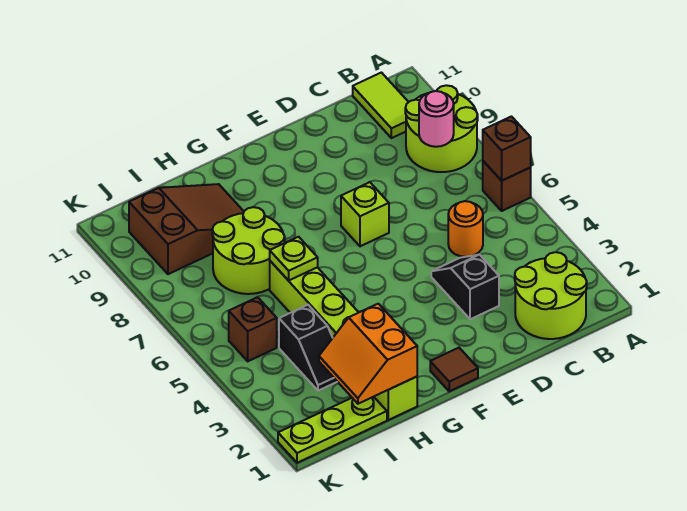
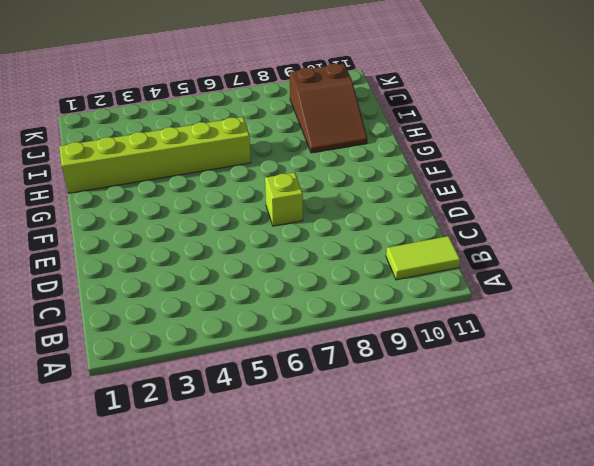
none -> brown 1x1 brick [483,161,531,211]
none -> lime 2x2 round brick [405,85,478,172]
none -> lime 2x2 round brick [515,252,587,339]

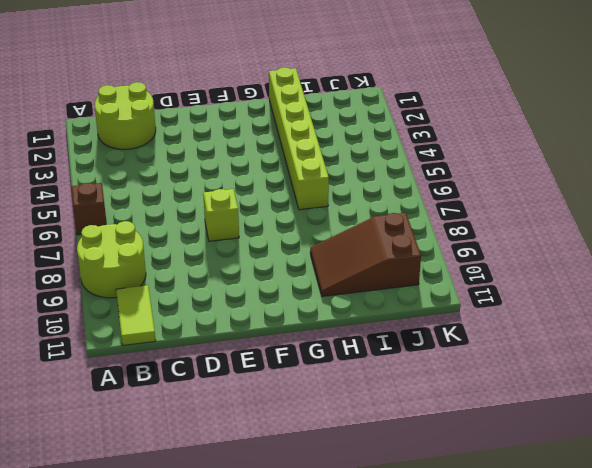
none -> orange 1x1 round brick [448,201,483,257]
none -> black 1x2 slope [431,255,499,319]
none -> brown 1x1 tile [430,348,478,391]

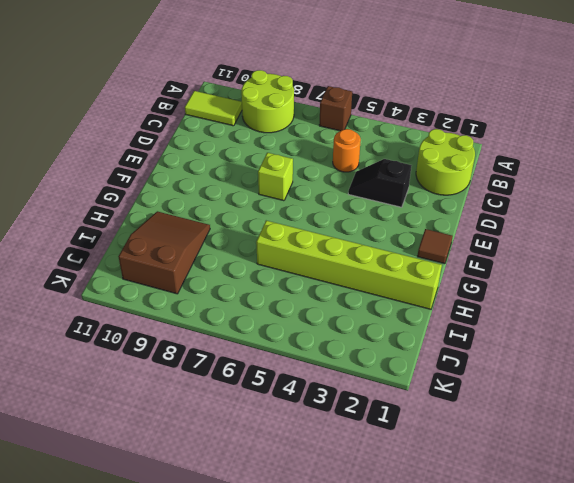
none -> lime 2x2 round brick [212,207,285,294]
none -> lime 1x3 plate [278,397,387,463]
none -> black 1x2 slope [279,305,337,391]

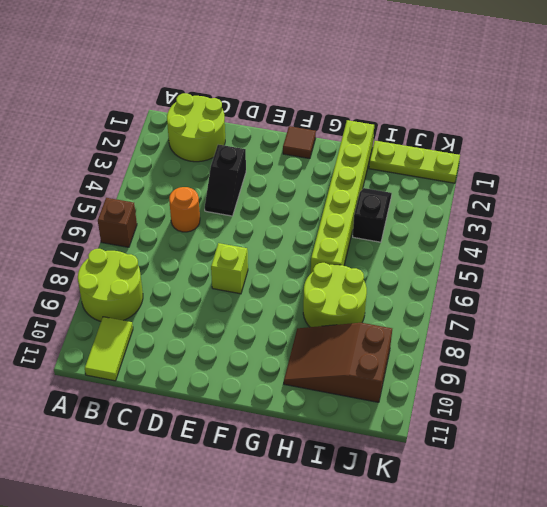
none -> brown 1x1 brick [229,297,277,361]
none -> brown 1x1 brick [483,117,531,181]
none -> pink 1x1 round brick [419,91,454,147]

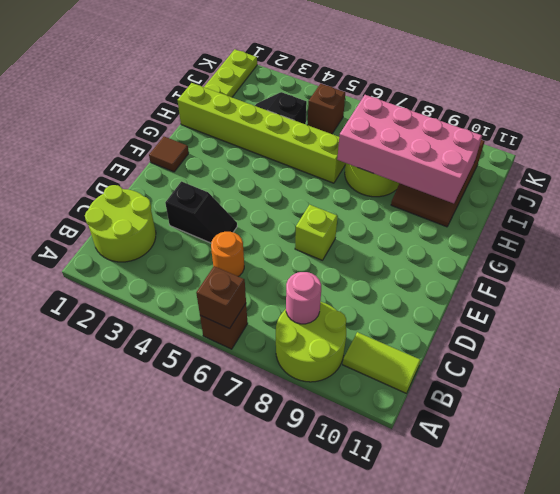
pink 2x4 brick [337,95,482,203] -> none
none -> orange 2x2 slope [319,304,417,404]
none -> lime 1x1 plate [270,237,318,281]

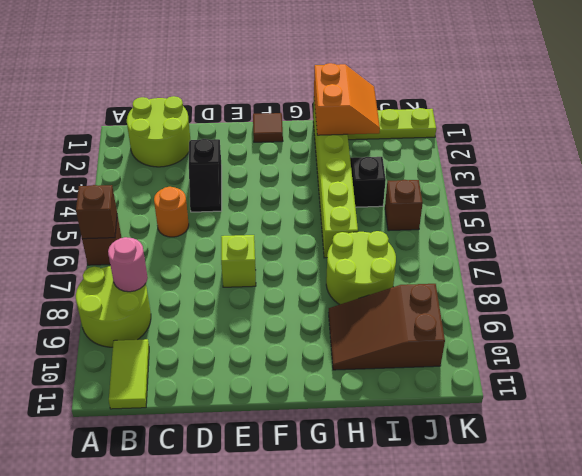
none -> lime 1x1 plate [270,237,318,281]

